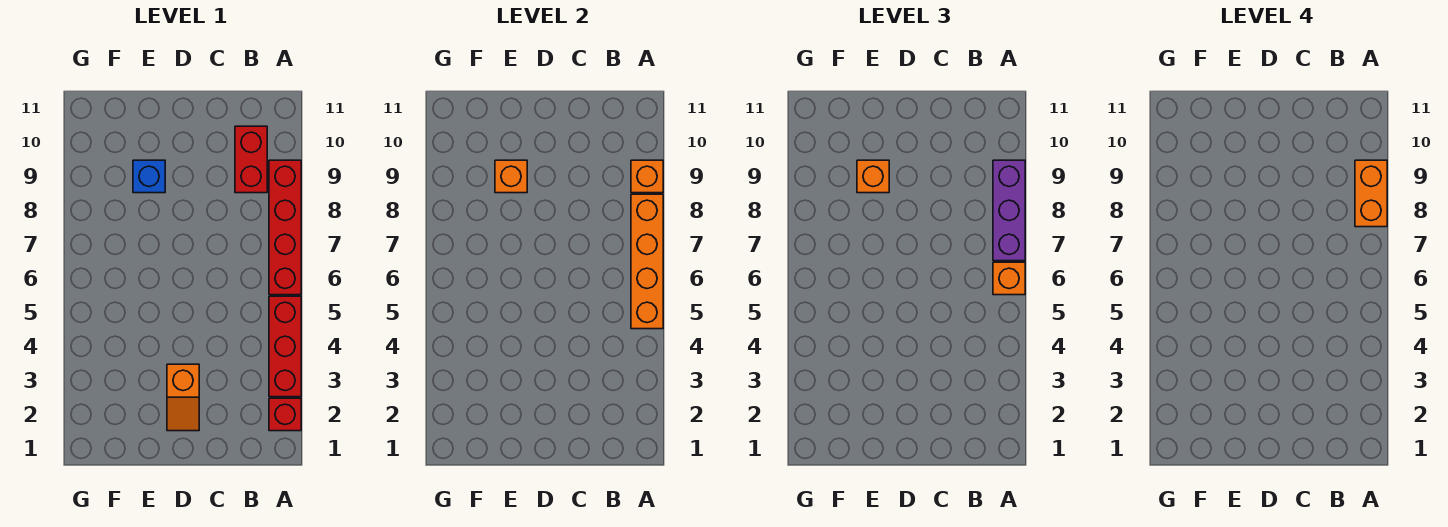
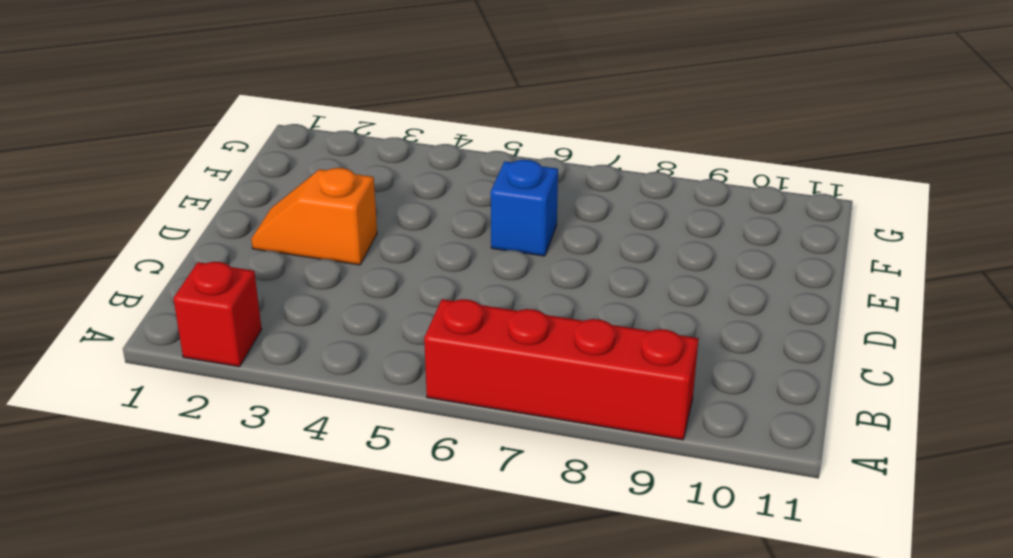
blue 1x1 brick [491,160,558,256] -> blue 1x1 brick moved to [133,160,165,193]
none -> red 1x3 brick [269,296,301,397]
none -> red 1x2 brick [235,126,267,193]
none -> orange 1x4 brick [631,194,663,329]

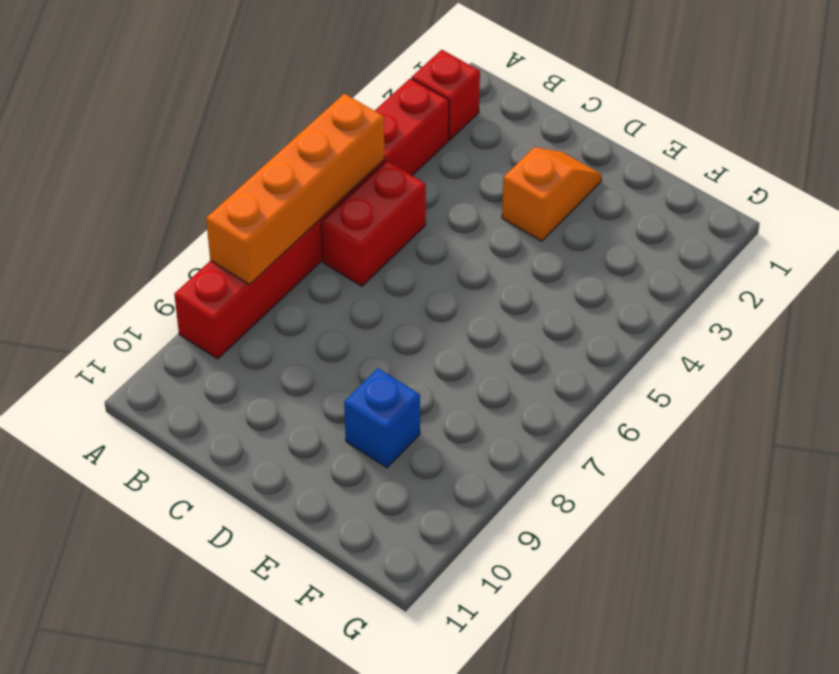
red 1x2 brick [321,161,426,286] -> red 1x2 brick moved to [235,126,267,193]
none -> orange 1x1 brick [631,160,663,193]
none -> orange 1x1 brick [495,160,527,193]
none -> orange 1x1 brick [993,262,1025,295]

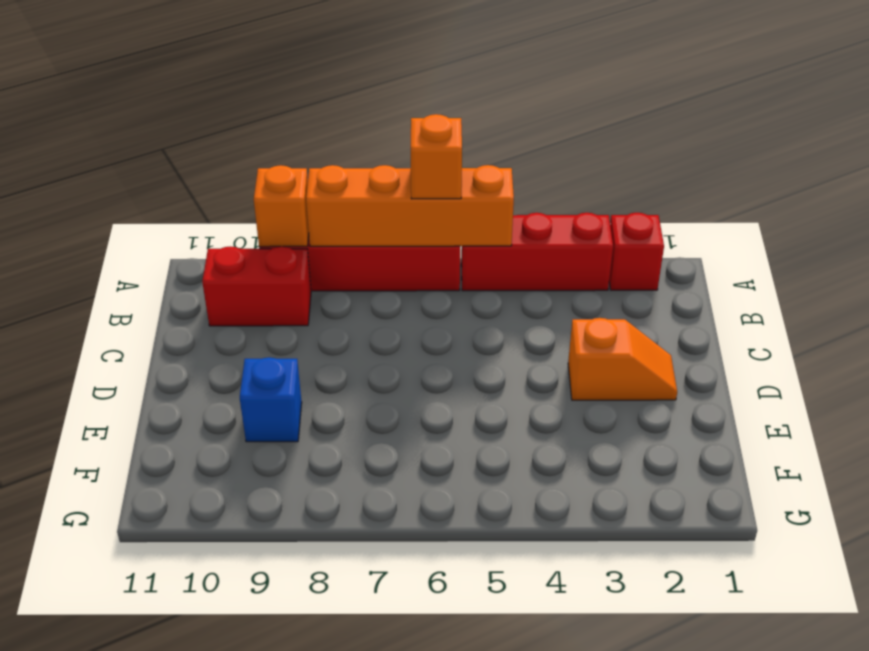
none -> orange 1x1 brick [495,160,527,193]
none -> purple 1x3 brick [993,160,1025,261]
none -> orange 1x1 brick [857,160,889,193]

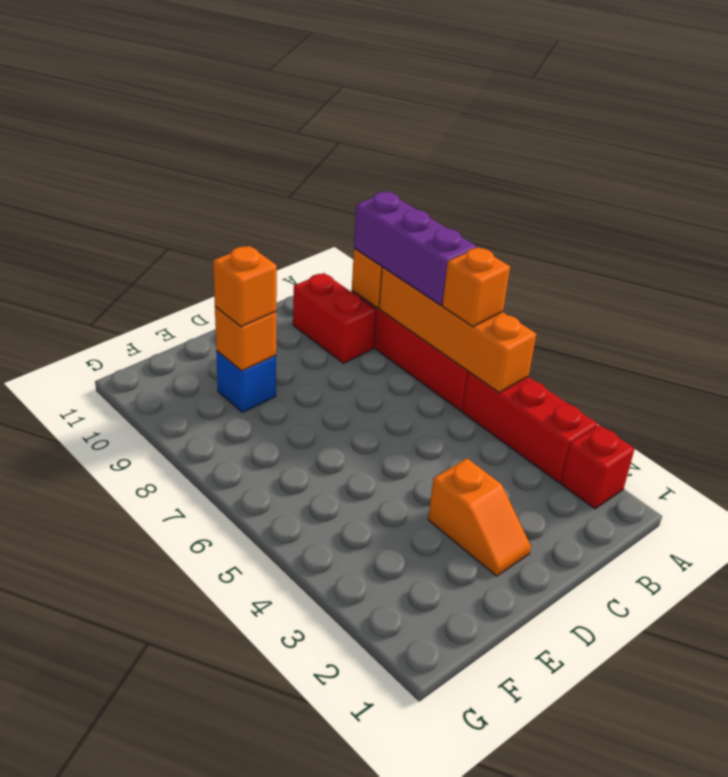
none -> orange 1x2 brick [1355,160,1387,227]

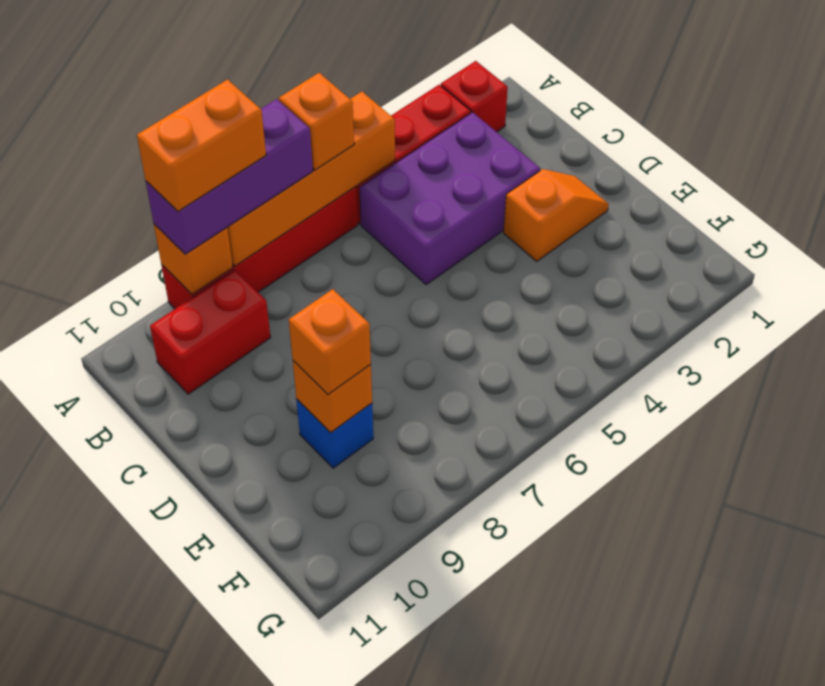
purple 2x3 brick [359,112,540,285] -> none

